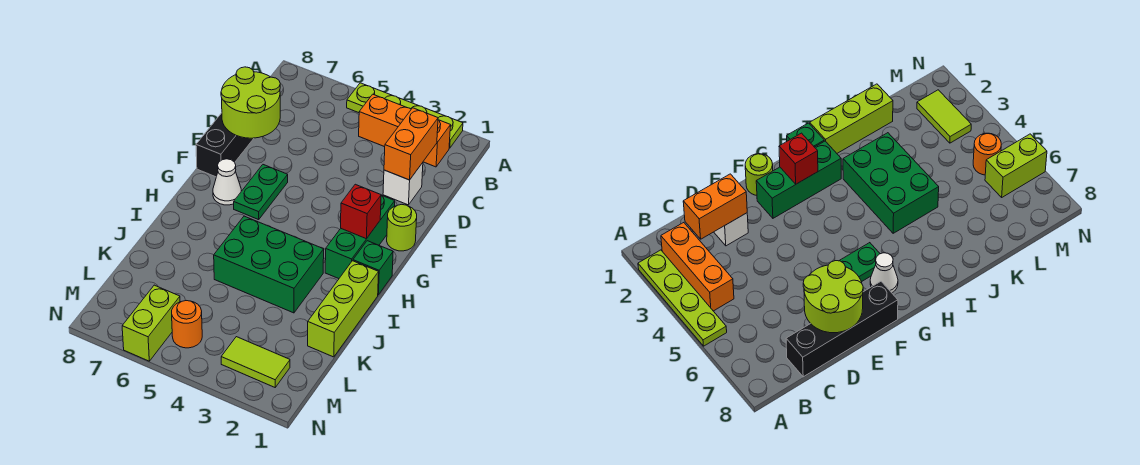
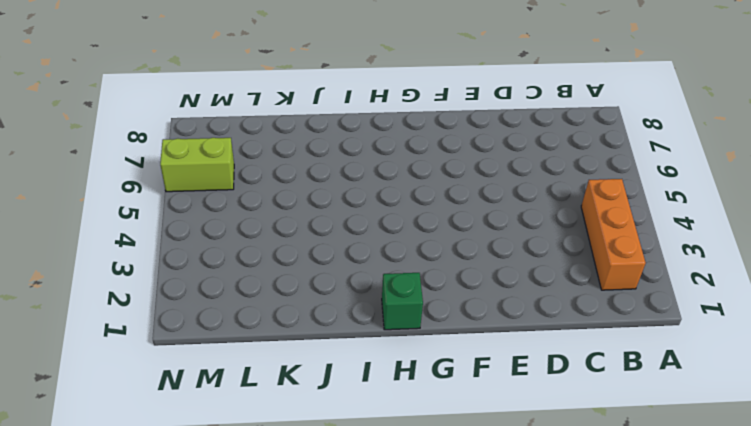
none -> lime 1x4 plate [347,83,463,148]
none -> black 1x4 brick [196,113,254,177]
none -> white 1x1 brick [383,163,423,205]

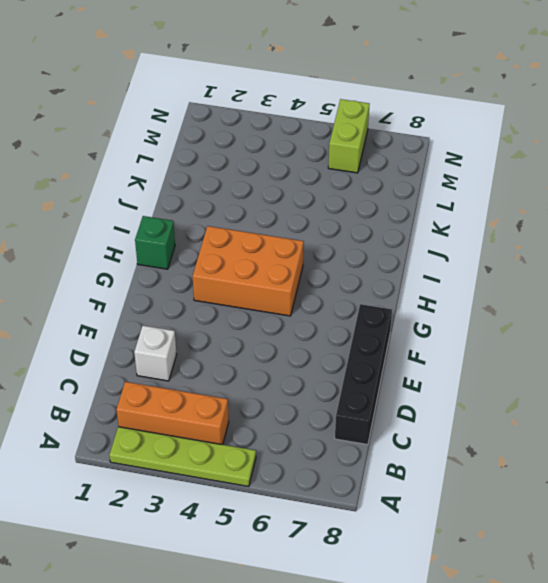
orange 2x3 brick [193,226,304,316] -> none
none -> lime 1x1 round brick [387,205,417,251]
none -> green 1x3 brick [325,195,395,279]
none -> green 1x2 plate [234,165,288,220]

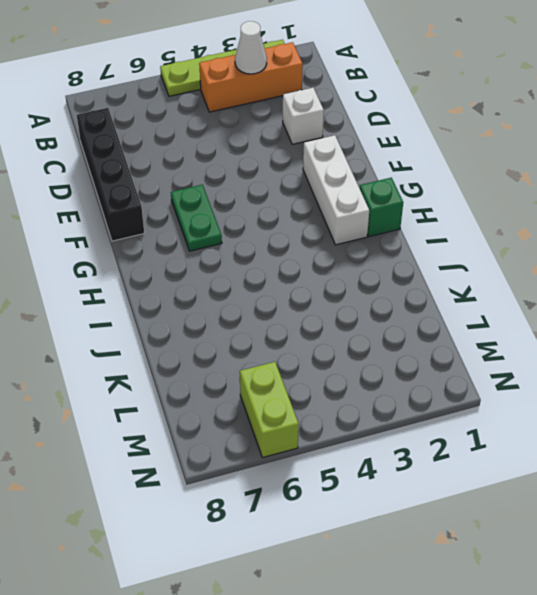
white 1x1 cone [235,21,267,74] -> white 1x1 cone moved to [213,159,241,205]
white 1x3 brick [303,135,369,245] -> green 1x3 brick [325,195,395,279]
none -> lime 1x1 round brick [387,205,417,251]
none -> lime 1x3 brick [308,261,379,357]
none -> green 2x3 brick [214,216,324,313]

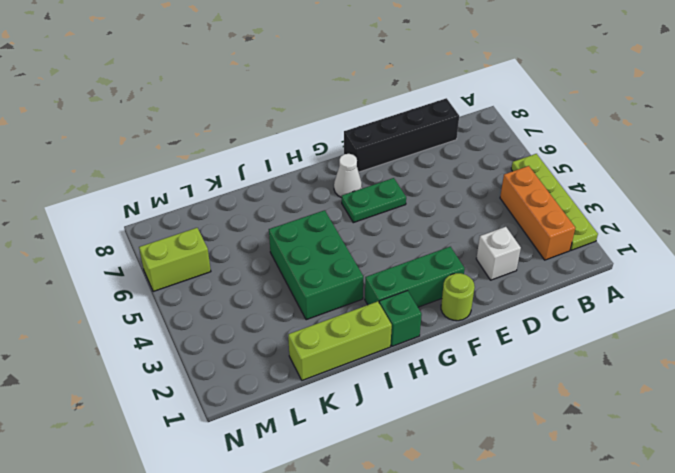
none -> lime 1x2 tile [221,337,290,387]
none -> orange 1x1 round brick [172,301,202,348]
none -> orange 1x2 brick [384,108,438,180]

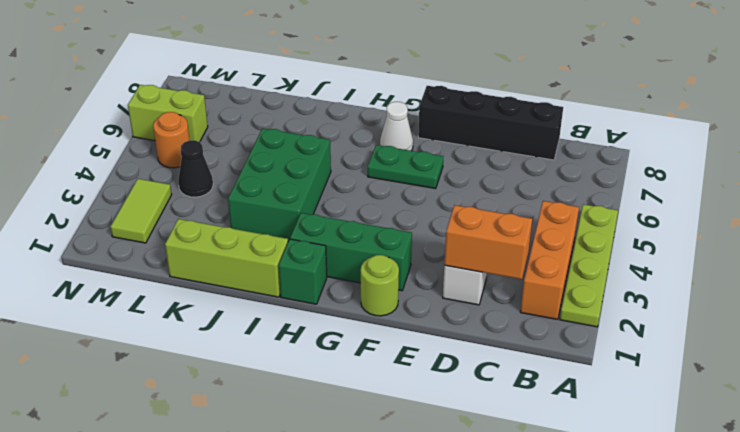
black 1x1 cone [178,140,213,197] -> none
none -> lime 2x2 round brick [221,67,280,138]
none -> red 1x1 brick [341,184,381,239]

